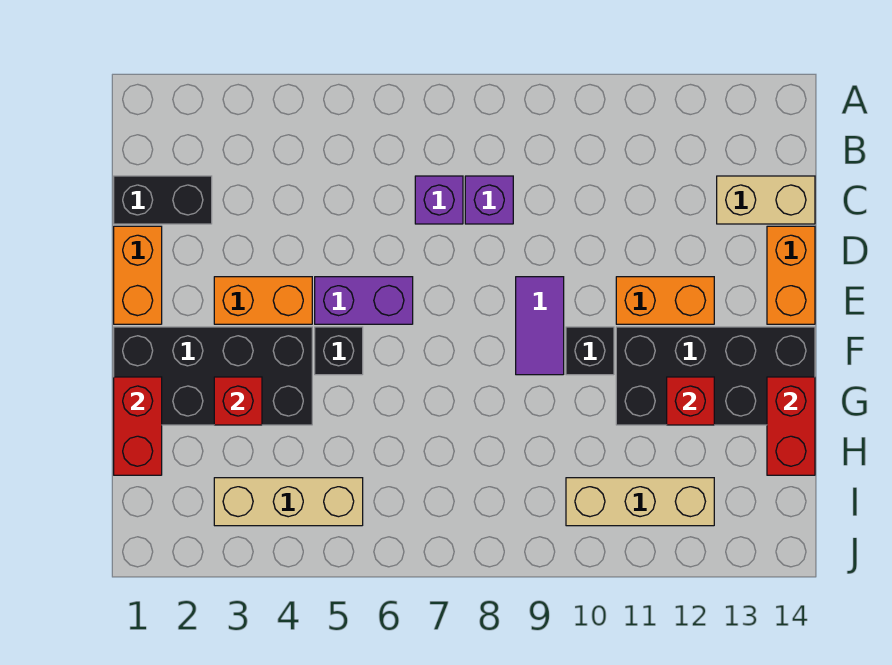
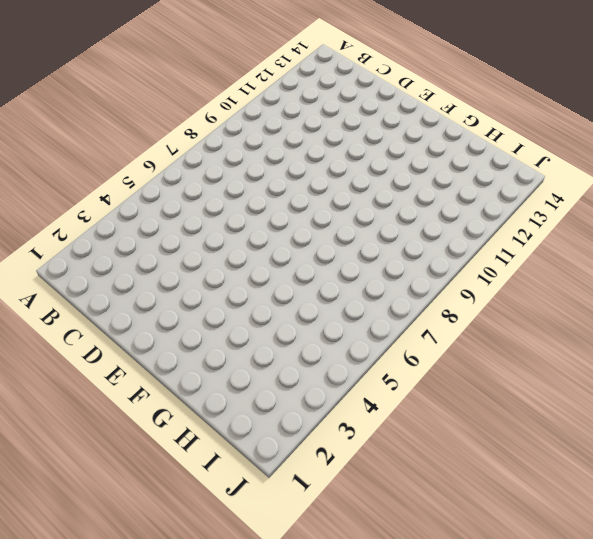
none -> black 1x2 brick [114,176,212,224]
none -> purple 1x1 brick [415,176,463,224]
none -> purple 1x1 brick [465,176,513,224]

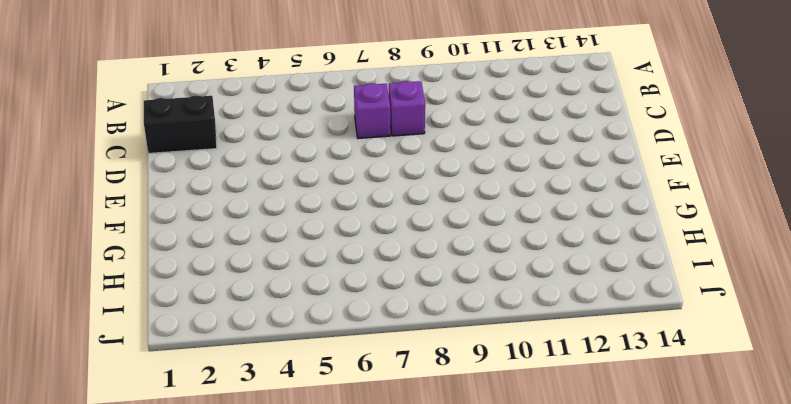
none -> tan 1x2 brick [717,176,815,224]
none -> orange 1x2 brick [114,226,162,324]
none -> orange 1x2 brick [767,226,815,324]

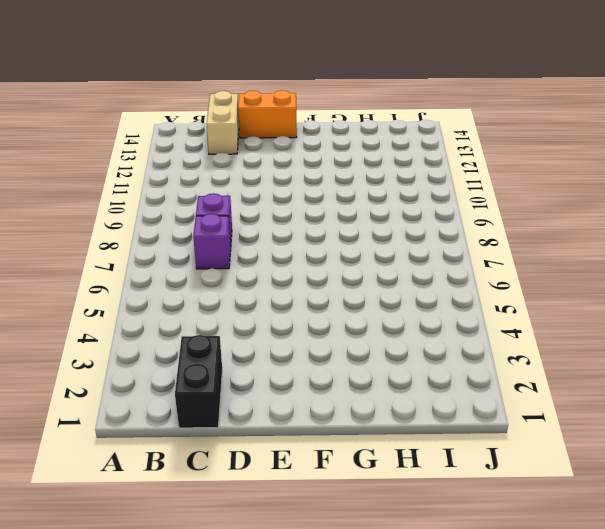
none -> orange 1x2 brick [114,226,162,324]
none -> orange 1x2 brick [214,277,312,324]
none -> purple 1x2 brick [315,277,413,324]

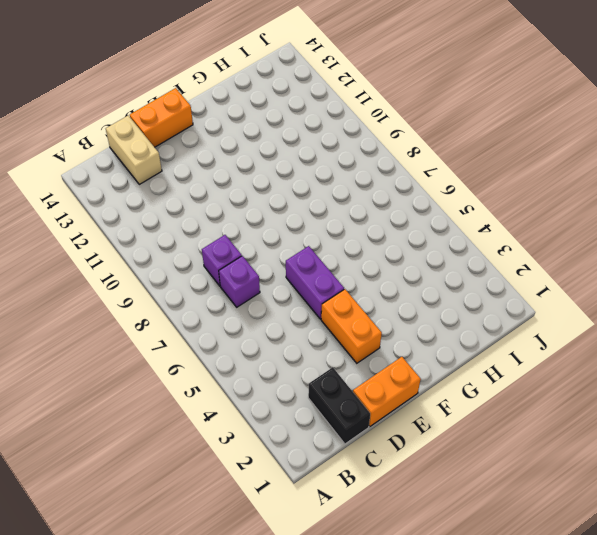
none -> purple 1x2 tile [516,277,564,375]
none -> orange 1x2 brick [616,277,714,324]
none -> black 2x4 brick [114,327,312,425]

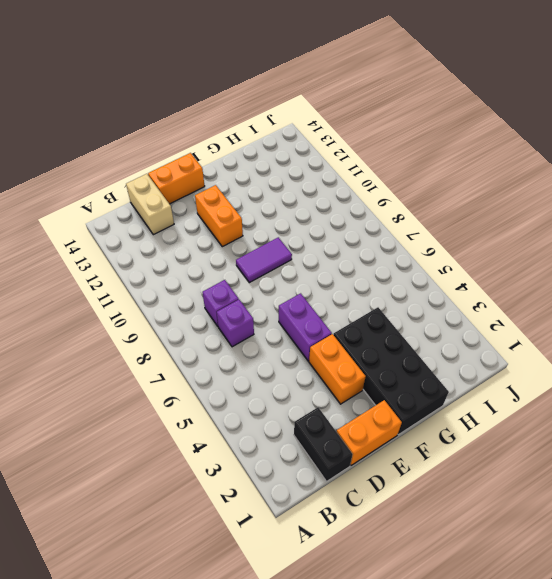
none -> black 1x1 brick [315,327,363,375]
none -> black 1x1 brick [566,327,614,375]
none -> black 2x4 brick [616,327,815,425]

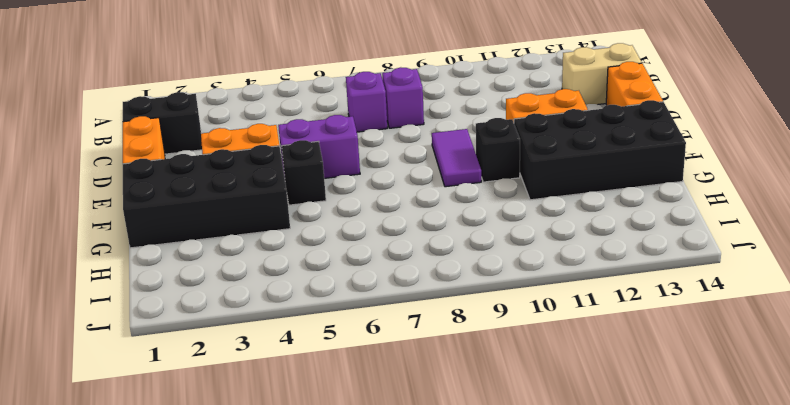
none -> tan 1x3 brick [214,478,363,526]
none -> tan 1x3 brick [566,478,714,526]
none -> red 1x2 brick [114,377,162,475]

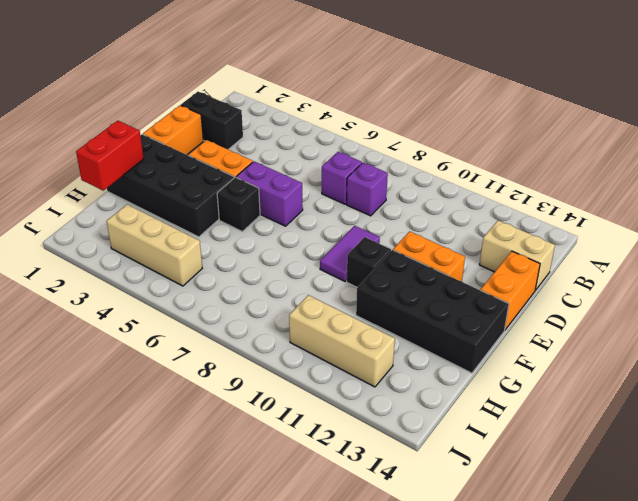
none -> red 1x1 brick [214,377,262,425]
none -> red 1x1 brick [667,377,714,425]
none -> red 1x2 brick [767,377,815,475]

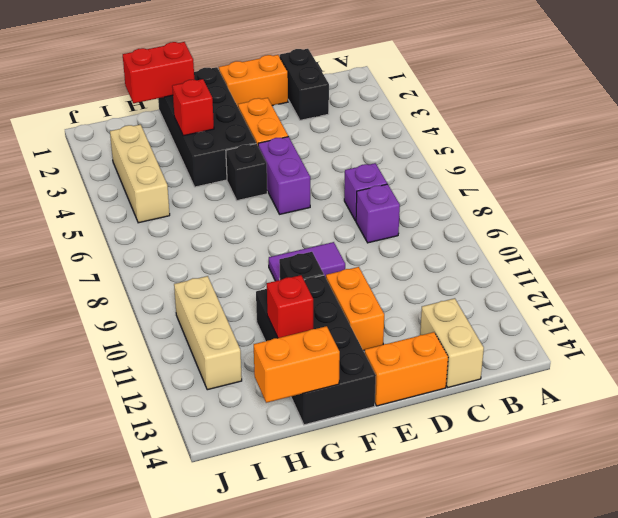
orange 1x2 brick [254,326,340,403] -> red 1x2 brick [767,377,815,475]

